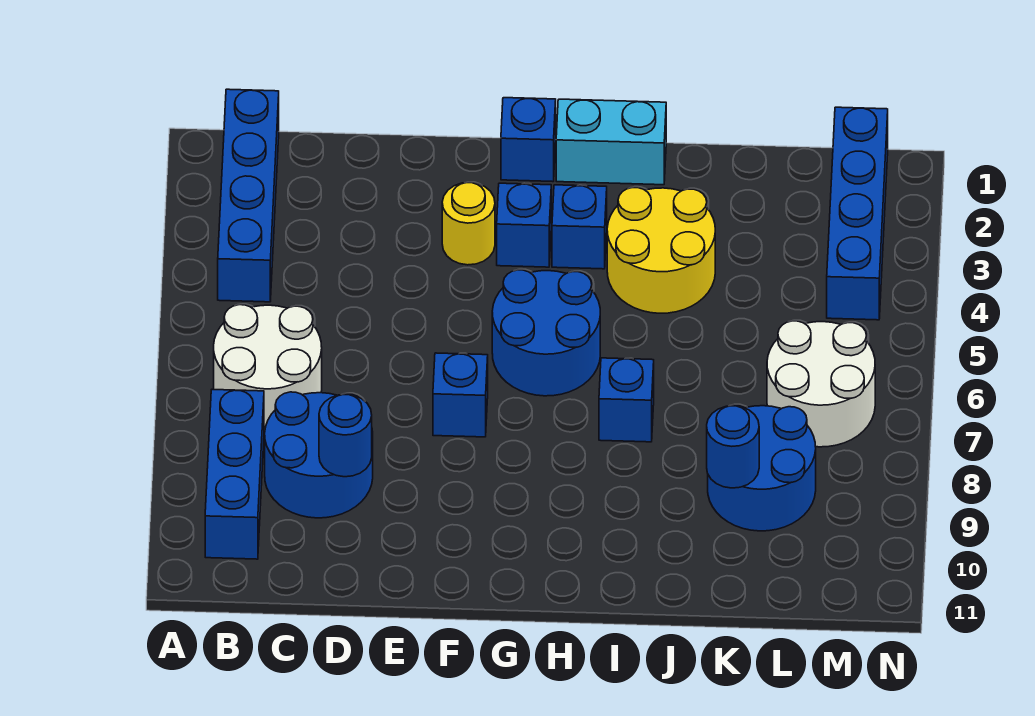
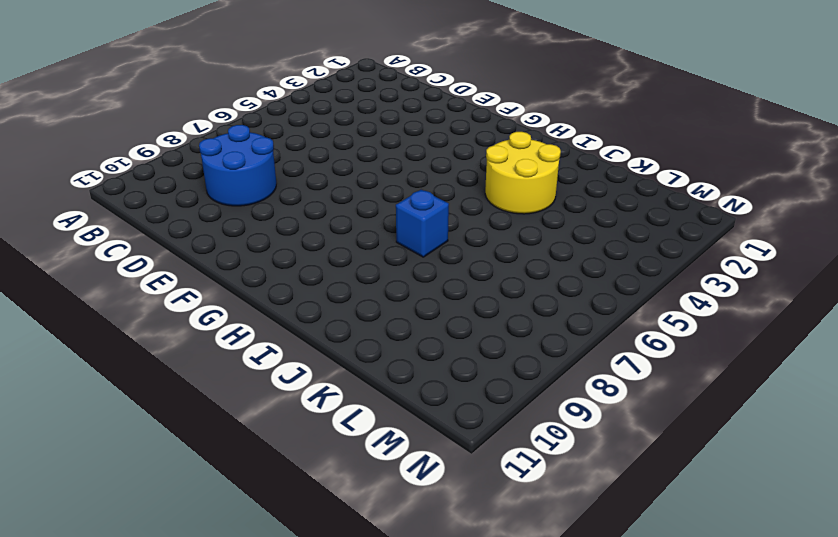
none -> blue 1x4 brick [218,89,279,302]
none -> white 2x2 round brick [214,305,322,431]
none -> blue 1x3 brick [205,390,264,559]

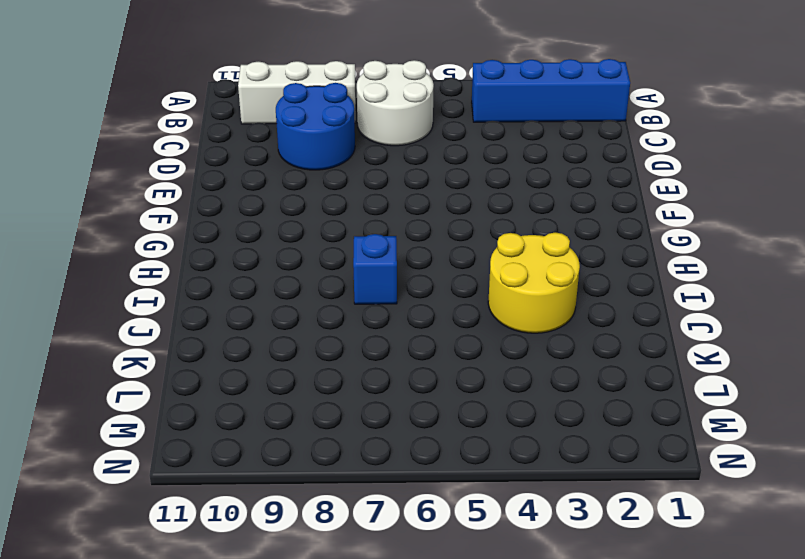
white 1x3 brick [238,61,356,124] -> blue 1x3 brick [205,390,264,559]
none -> yellow 1x1 round brick [442,182,495,265]
none -> blue 1x1 brick [433,353,488,437]
none -> blue 1x1 brick [501,98,556,182]

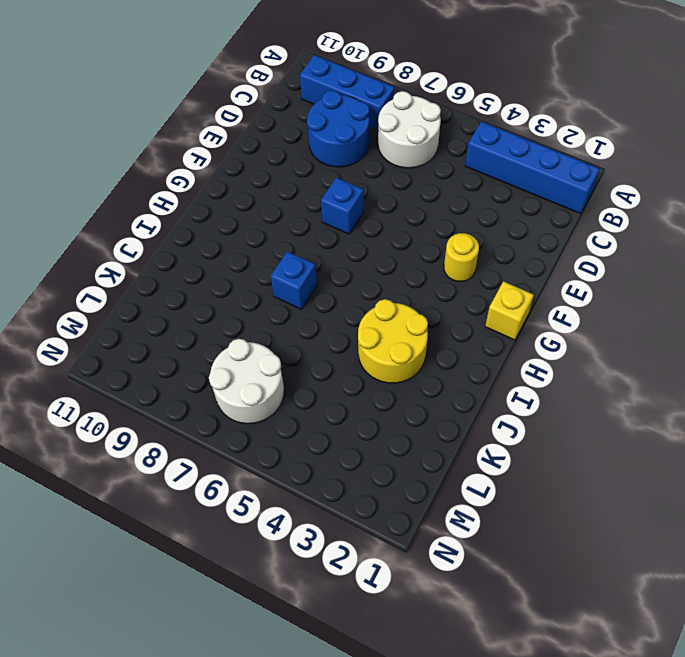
yellow 1x1 brick [485,281,534,340] -> blue 1x1 brick [501,98,556,182]
none -> blue 1x1 brick [497,183,551,267]
none -> blue 2x2 round brick [492,270,600,396]
none -> cyan 1x2 brick [556,99,666,185]

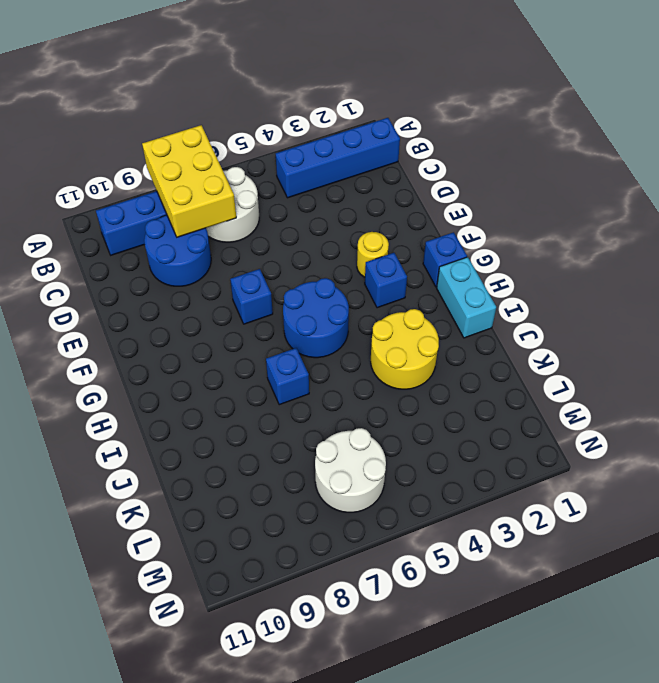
yellow 2x3 brick [142,125,236,237] -> none
none -> blue 1x1 brick [552,185,607,269]
none -> blue 2x2 round brick [708,405,816,531]
none -> blue 1x4 brick [827,107,888,320]

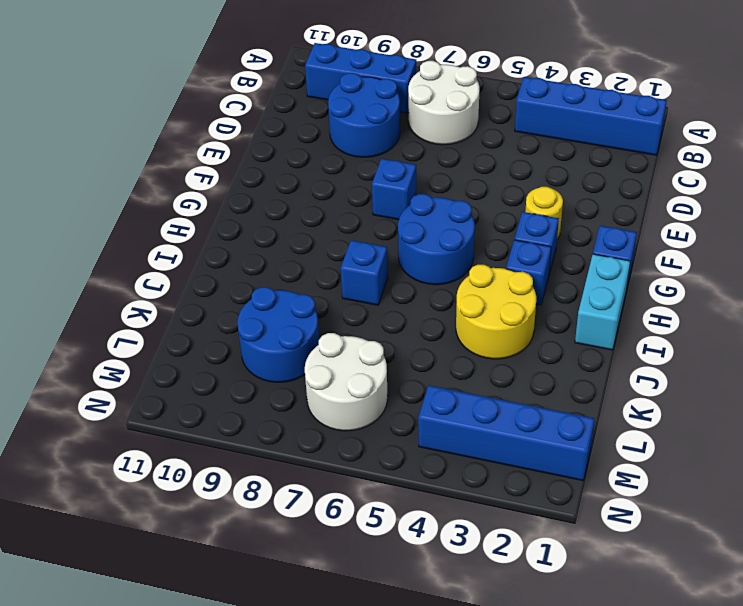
none -> blue 1x1 round brick [319,394,372,477]
none -> blue 1x1 round brick [707,406,759,488]

